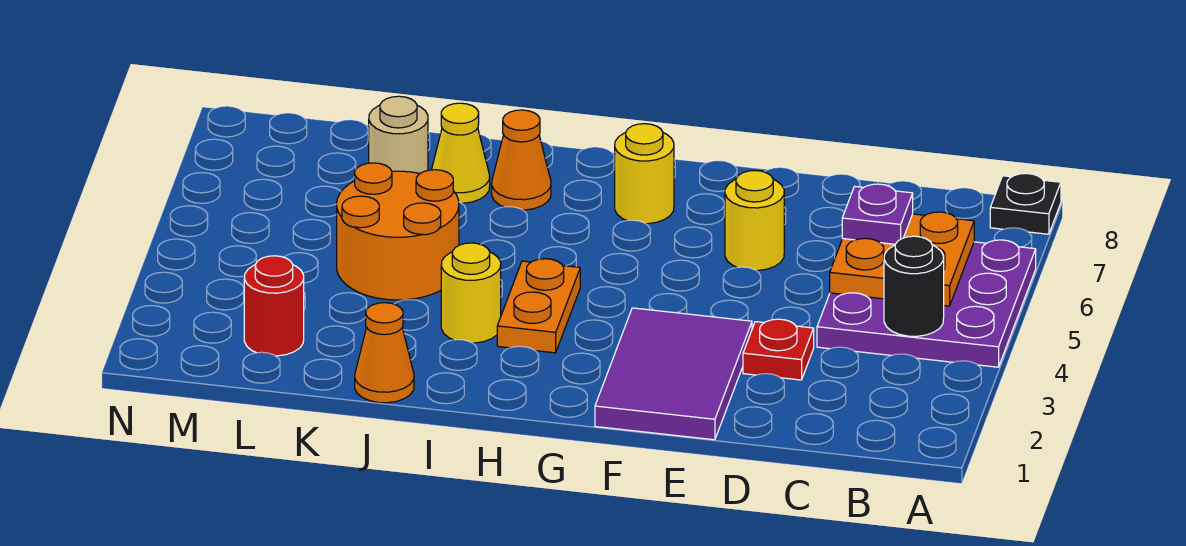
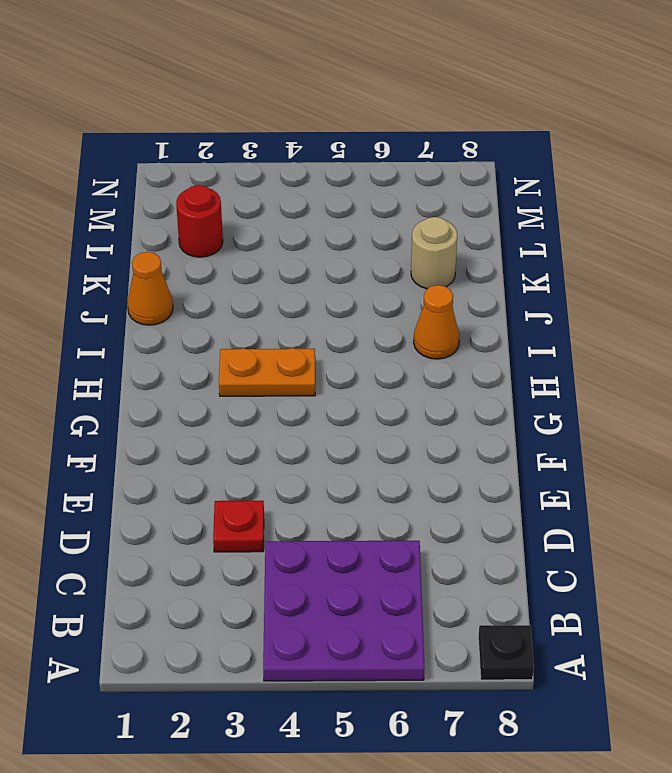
none -> purple 2x3 tile [595,308,752,440]
none -> yellow 1x1 round brick [725,171,784,271]
none -> yellow 1x1 round brick [615,124,674,224]

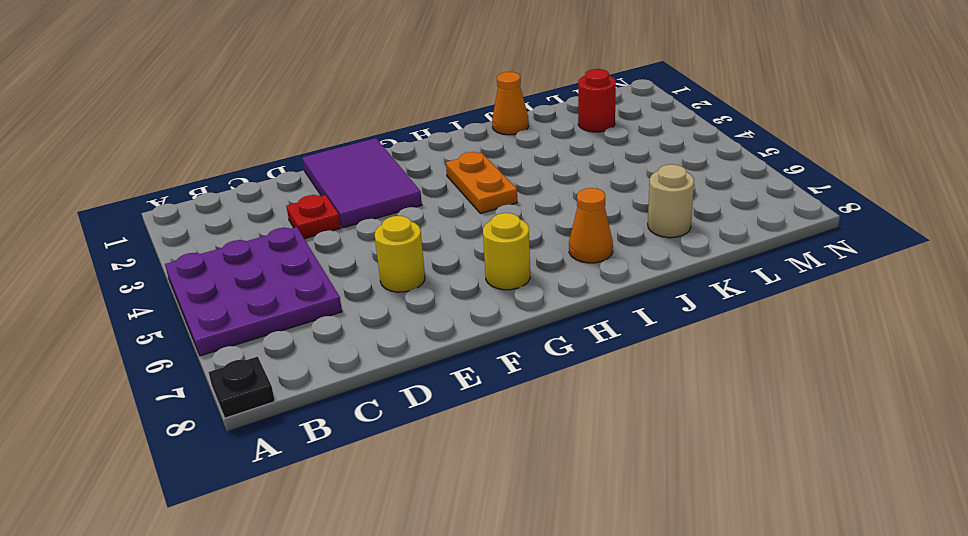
none -> yellow 1x1 round brick [441,243,501,343]
none -> orange 2x2 round brick [337,163,459,300]
none -> yellow 1x1 cone [432,103,490,203]

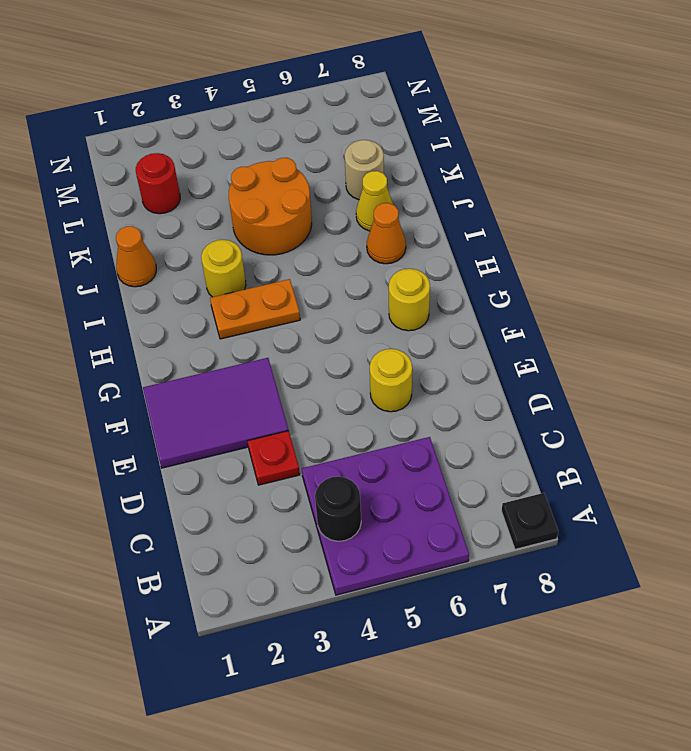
none -> orange 2x2 plate [830,212,974,306]
none -> purple 1x1 plate [842,184,913,244]

